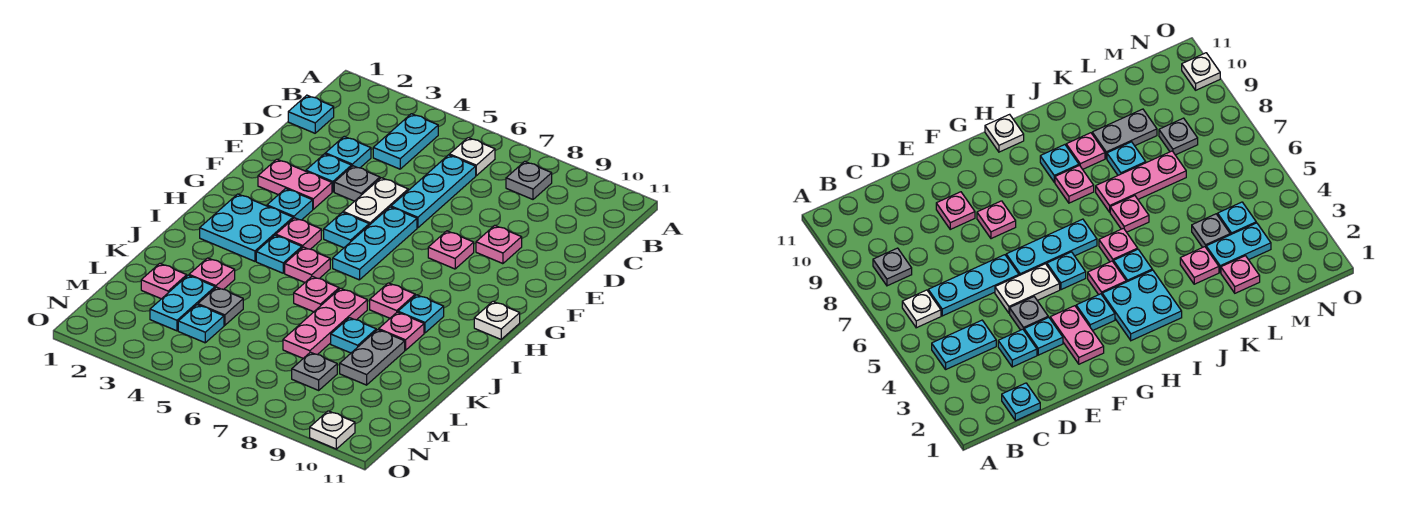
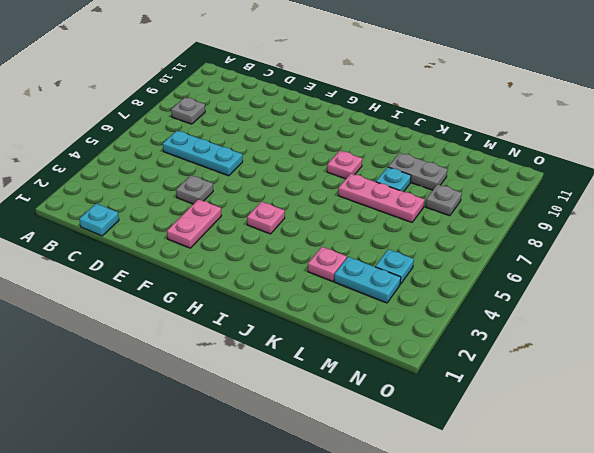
none -> cyan 1x2 plate [373,114,438,169]
none -> white 1x1 plate [449,138,495,176]
none -> cyan 1x1 plate [325,137,371,168]
none -> cyan 1x1 plate [306,154,351,192]

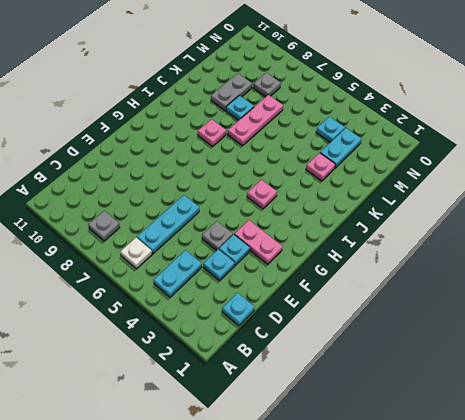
none -> white 1x2 plate [343,178,408,225]
none -> pink 1x1 plate [476,225,522,264]
none -> cyan 1x3 plate [333,207,417,280]
none -> pink 1x1 plate [428,231,474,269]

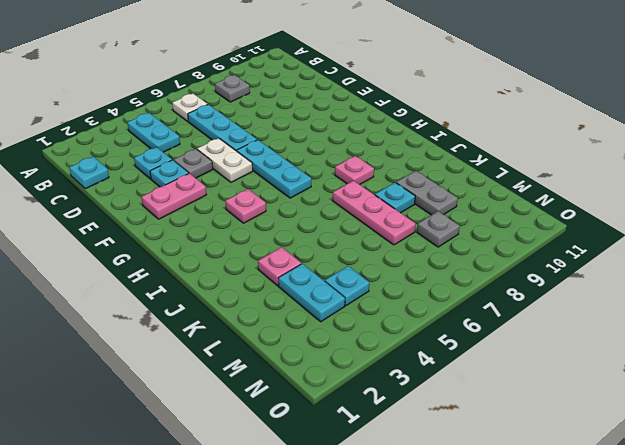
none -> pink 1x1 plate [476,225,522,264]
none -> pink 1x1 plate [428,231,474,269]
none -> cyan 1x1 plate [267,189,313,220]
none -> cyan 1x1 plate [324,212,369,248]

